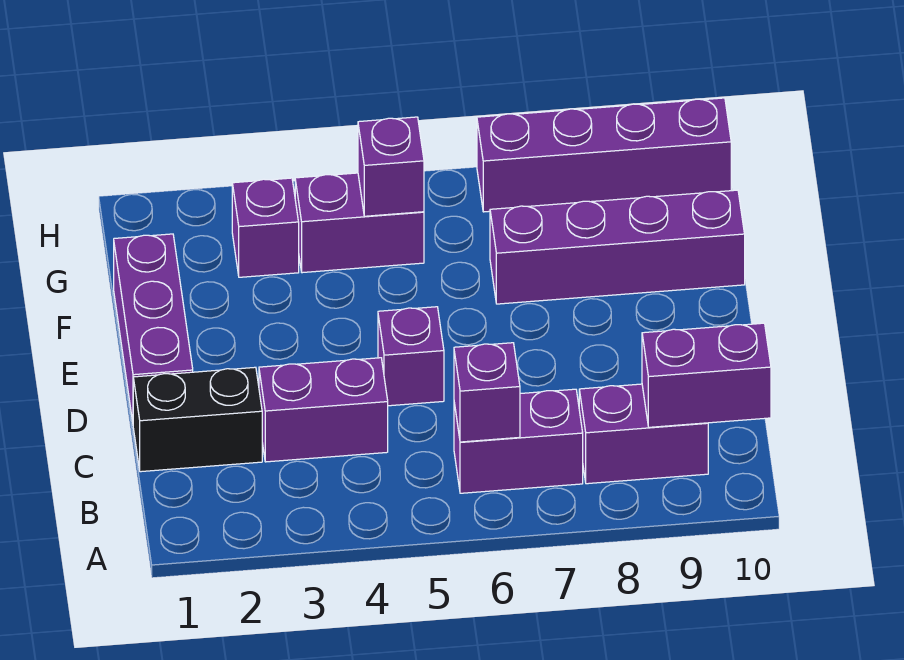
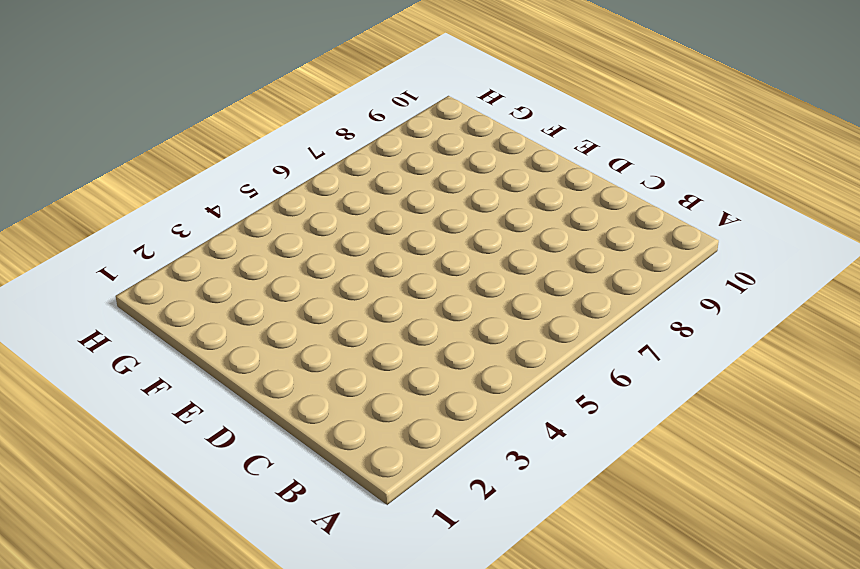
none -> purple 1x2 brick [454,389,583,493]
none -> purple 1x2 brick [579,384,708,484]
none -> black 1x2 brick [133,367,262,472]

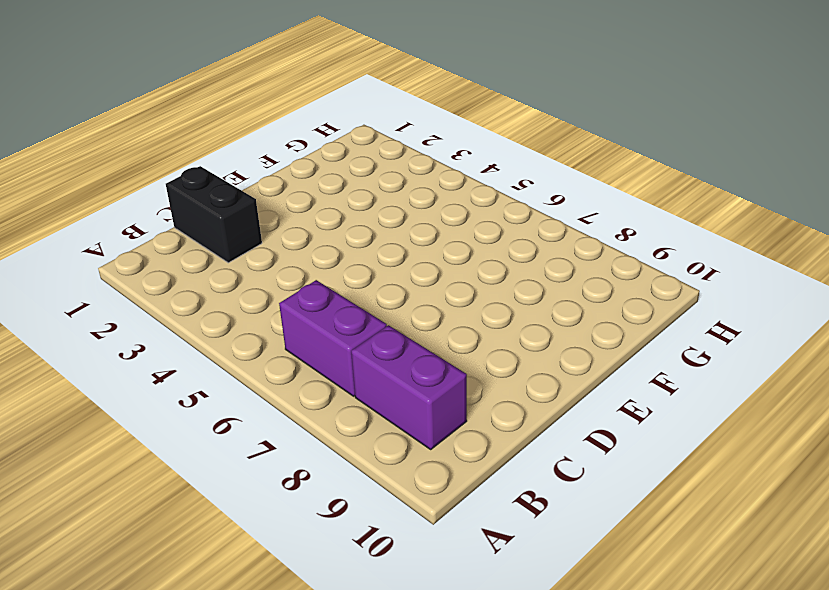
none -> purple 1x2 brick [259,358,388,462]
none -> purple 1x3 brick [114,234,193,422]
none -> purple 1x1 brick [378,307,444,406]

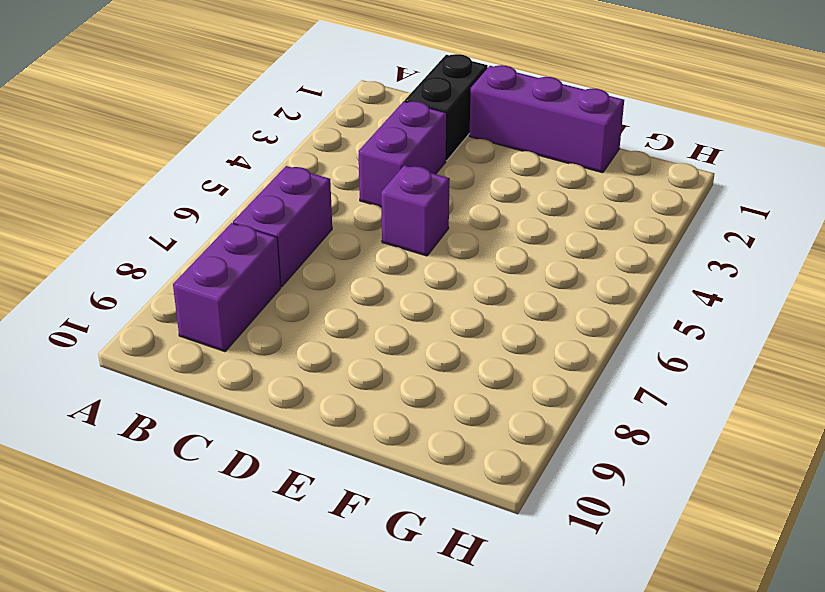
none -> purple 1x4 brick [490,190,745,304]
none -> purple 1x1 brick [232,178,299,277]
none -> purple 1x2 brick [295,173,424,273]

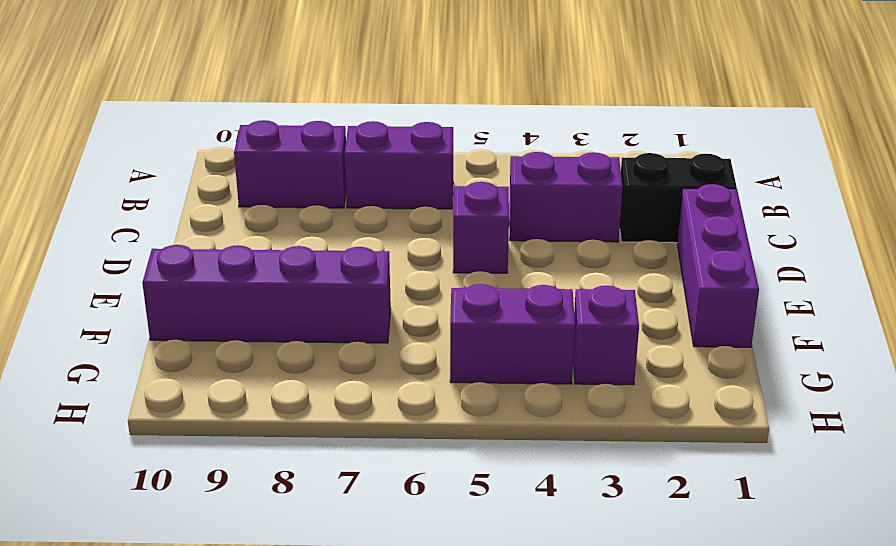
none -> purple 1x4 brick [477,98,731,212]
none -> purple 1x1 brick [454,343,520,442]
none -> purple 1x2 brick [642,323,771,427]

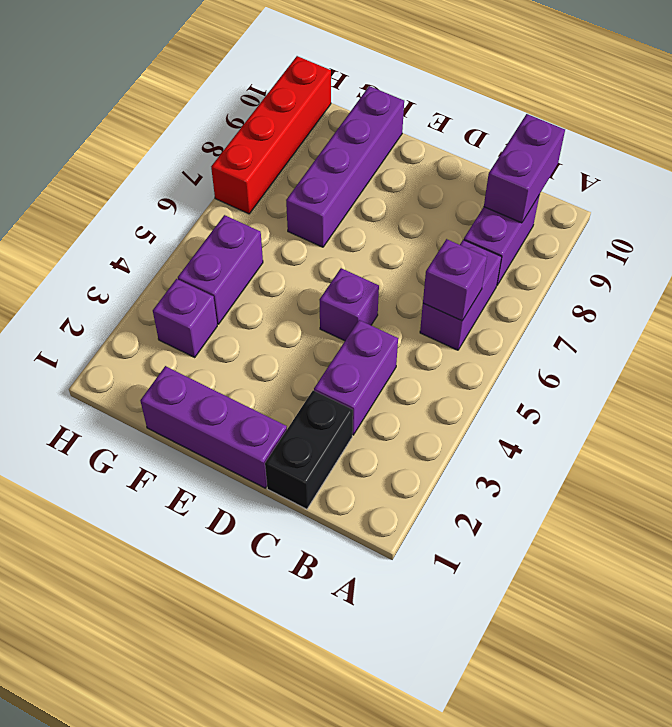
red 1x4 brick [211,56,331,214] -> purple 1x4 brick [477,98,731,212]
none -> purple 1x1 brick [358,117,424,216]

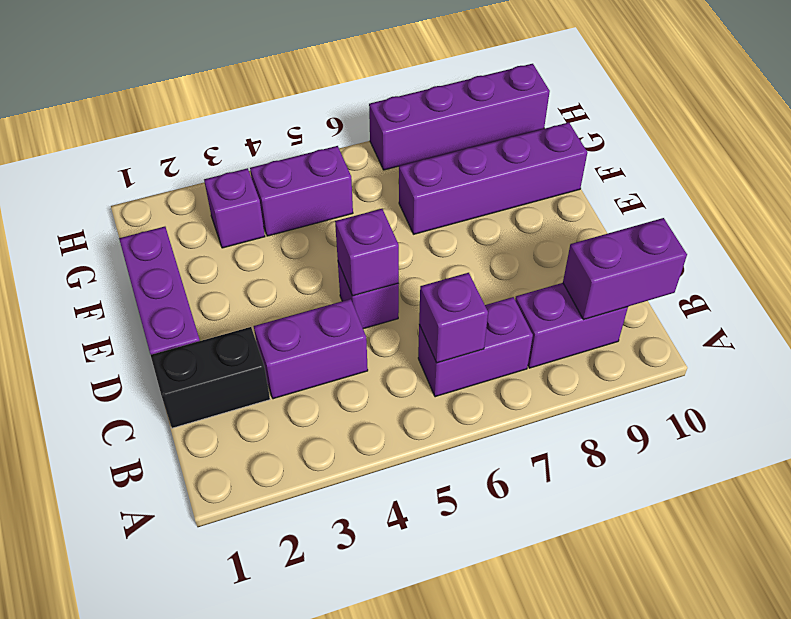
purple 1x1 brick [335,209,399,296] -> purple 1x1 brick moved to [358,117,424,216]

